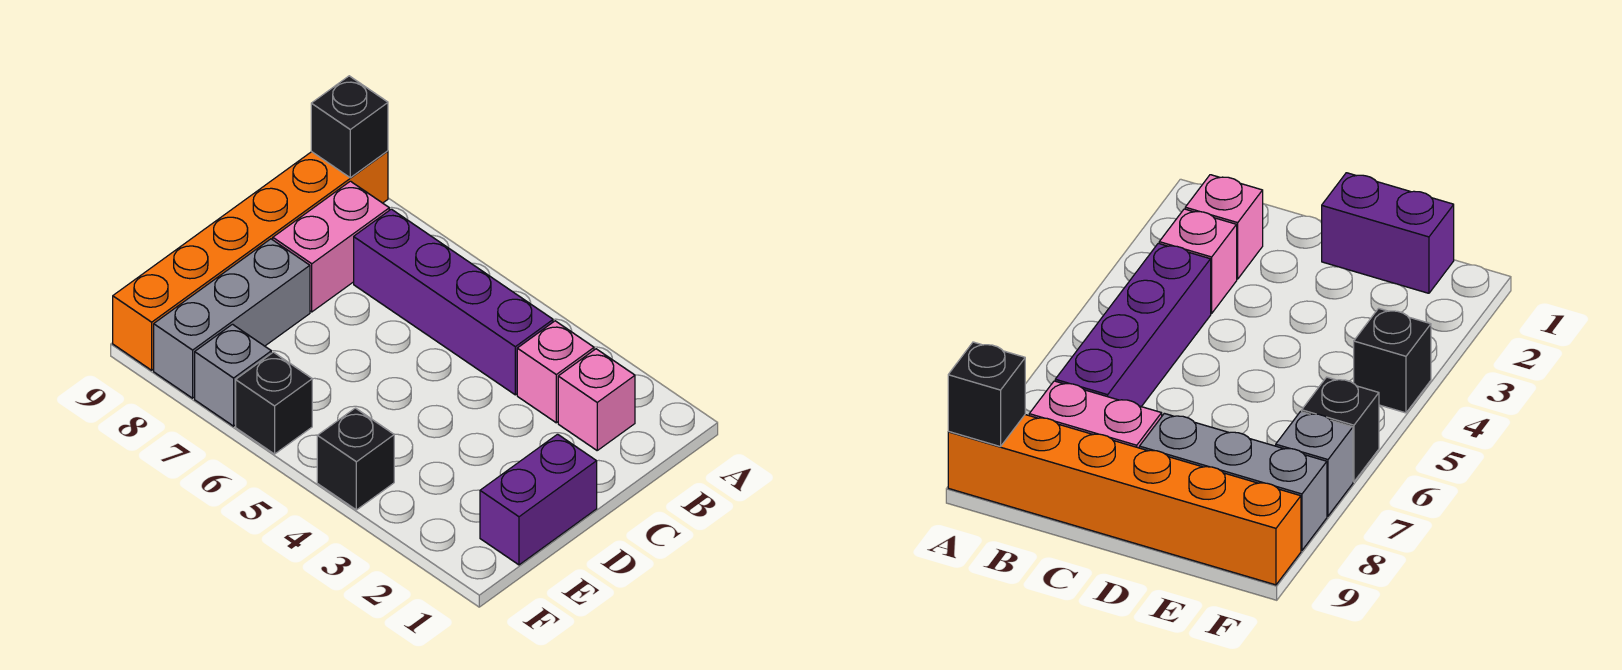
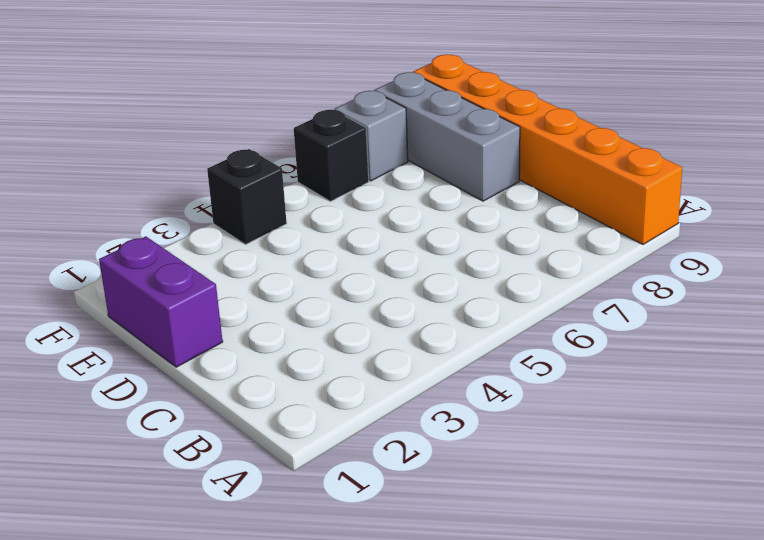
none -> pink 1x1 brick [558,349,635,450]
none -> pink 1x1 brick [517,321,594,423]

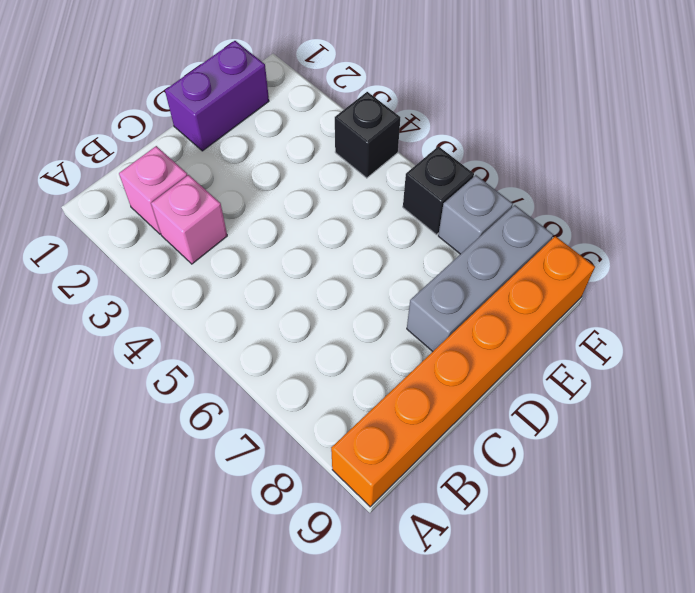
none -> purple 1x4 brick [354,209,553,395]
none -> pink 1x2 brick [273,181,389,312]

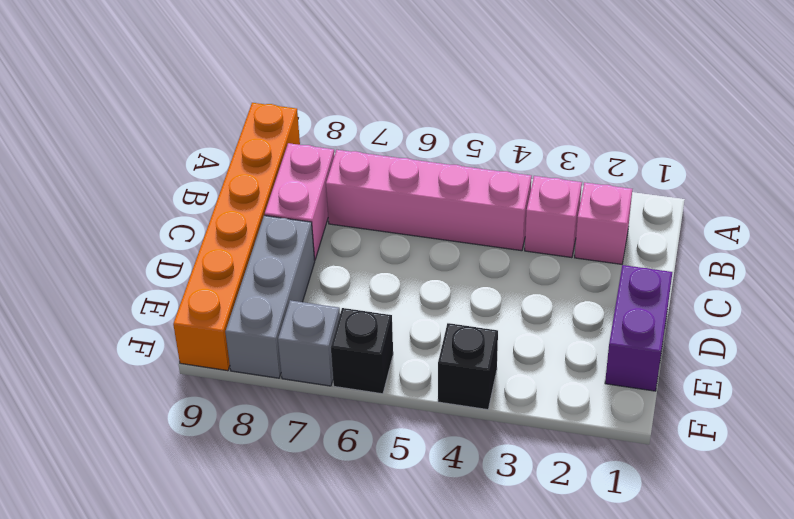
pink 1x4 brick [326,150,531,251] -> purple 1x4 brick [354,209,553,395]
none -> black 1x1 brick [311,76,388,178]

